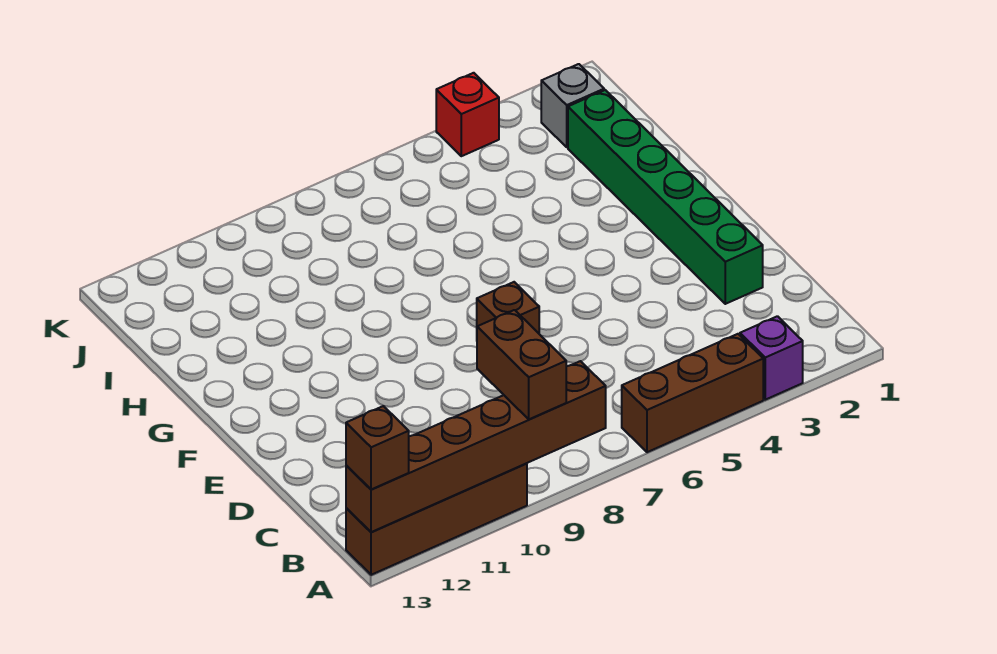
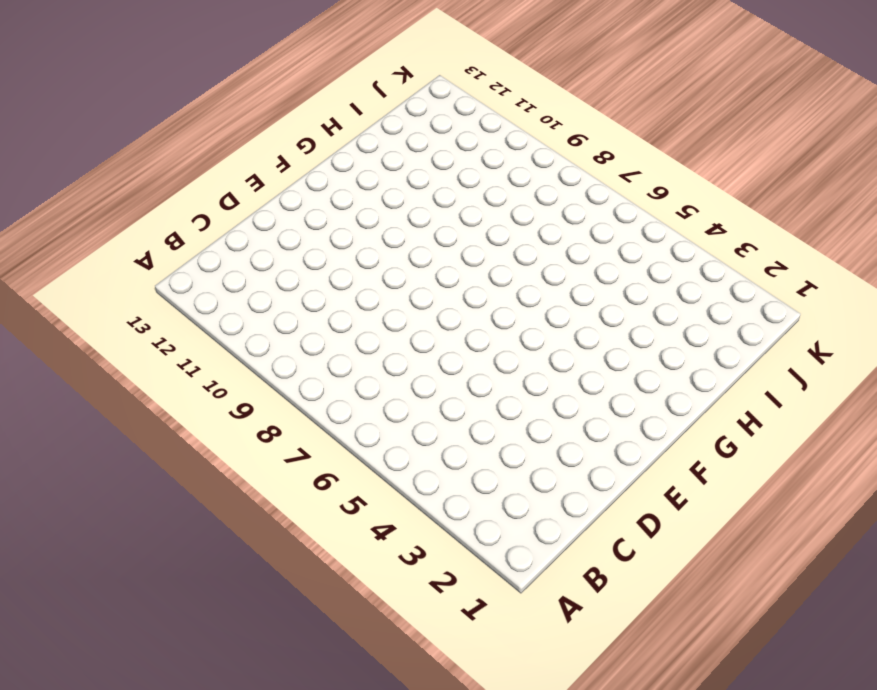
none -> purple 1x1 brick [740,316,803,400]
none -> brown 1x3 brick [622,334,763,452]

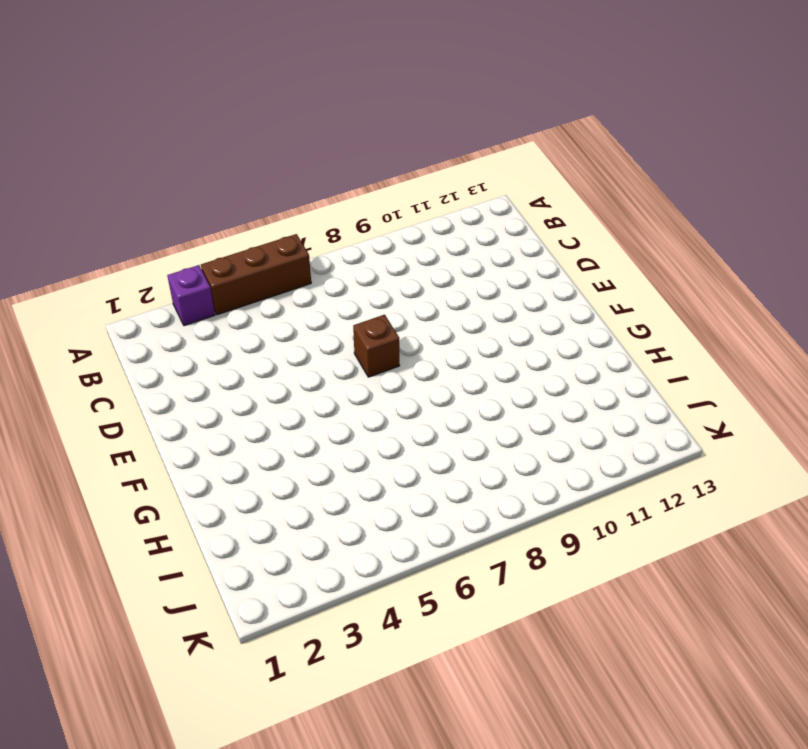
none -> brown 1x4 brick [346,463,527,575]
none -> green 1x6 brick [568,90,763,304]

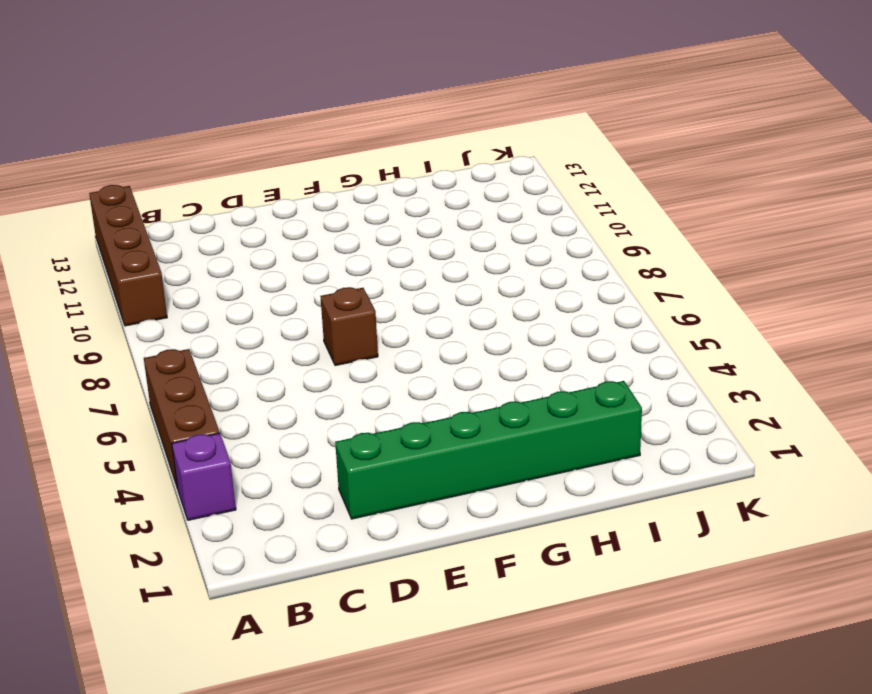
none -> grey 1x1 brick [541,64,604,147]
none -> red 1x1 brick [436,73,499,156]

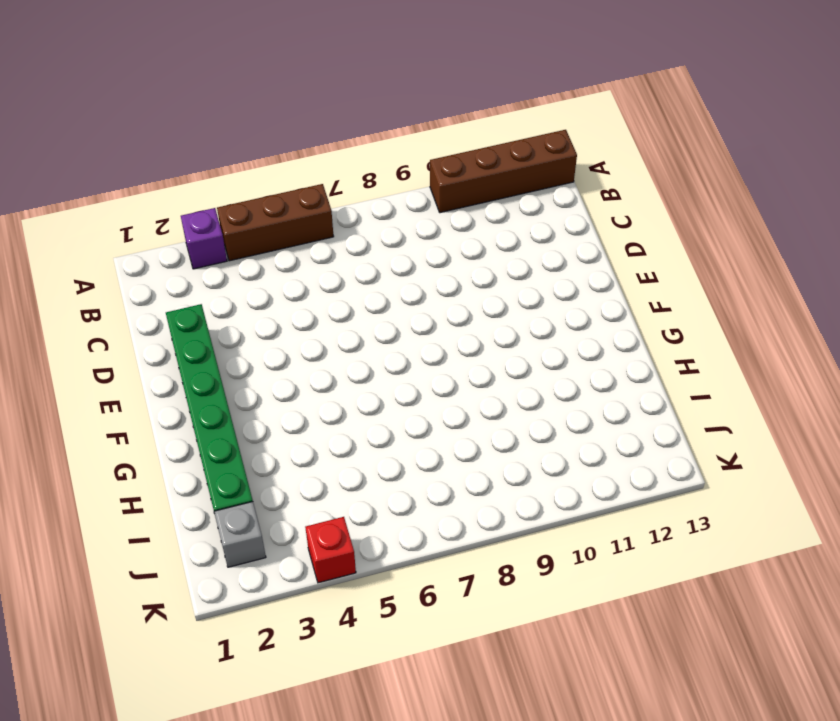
none -> brown 1x1 brick [477,282,539,333]
none -> brown 1x6 brick [346,361,606,532]

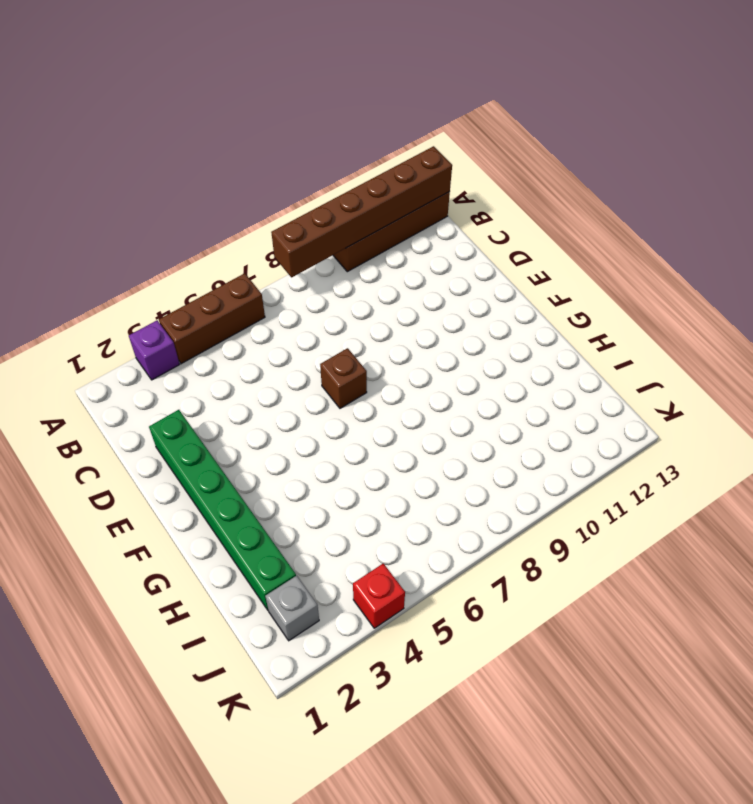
none -> brown 1x2 brick [477,310,566,419]
none -> brown 1x1 brick [346,406,409,490]

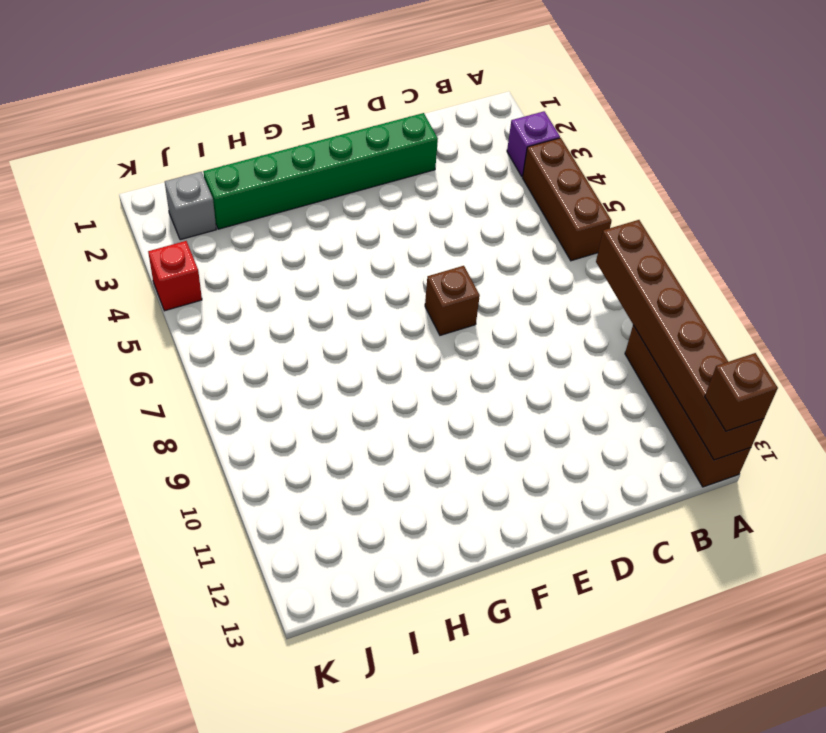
none -> brown 1x2 brick [477,310,566,419]

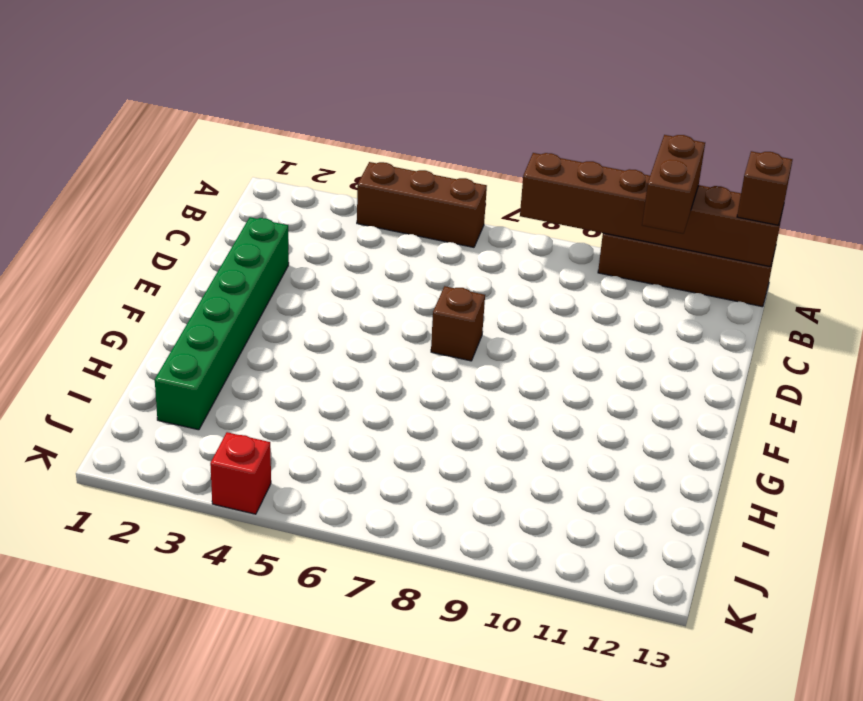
brown 1x2 brick [642,135,705,234] -> brown 1x2 brick moved to [477,310,566,419]
none -> purple 1x1 brick [740,316,803,400]
none -> grey 1x1 brick [541,64,604,147]

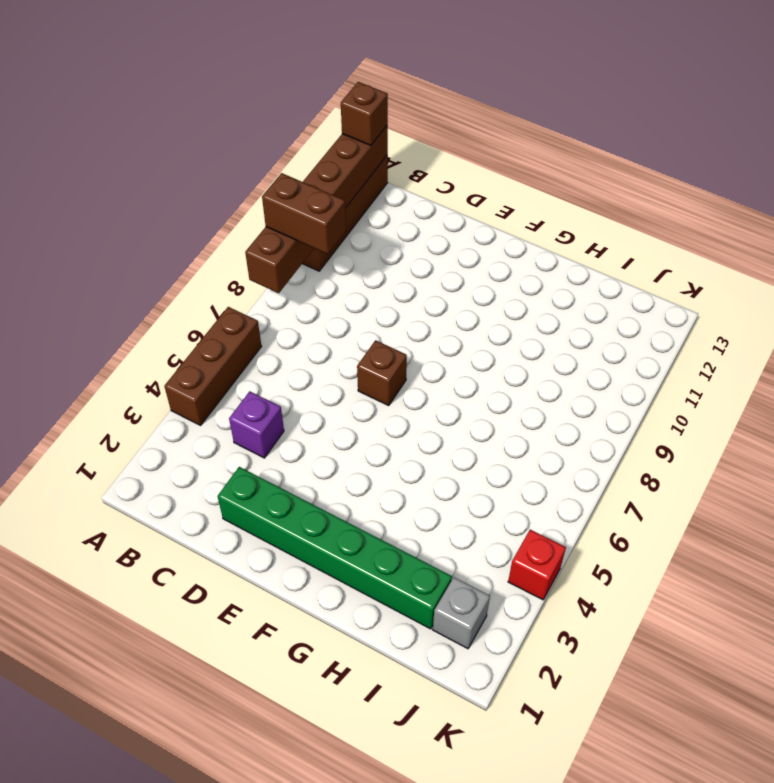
purple 1x1 brick [229,391,284,458] -> purple 1x1 brick moved to [740,316,803,400]

